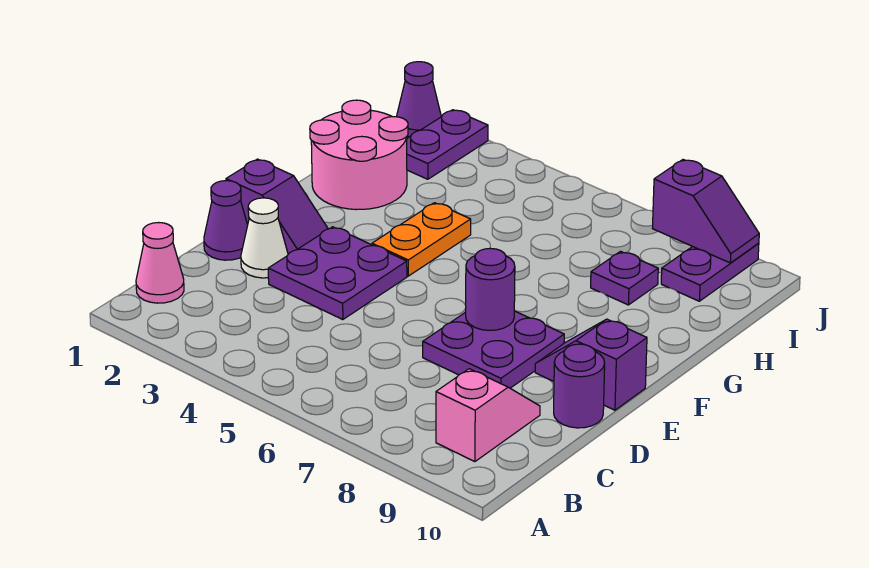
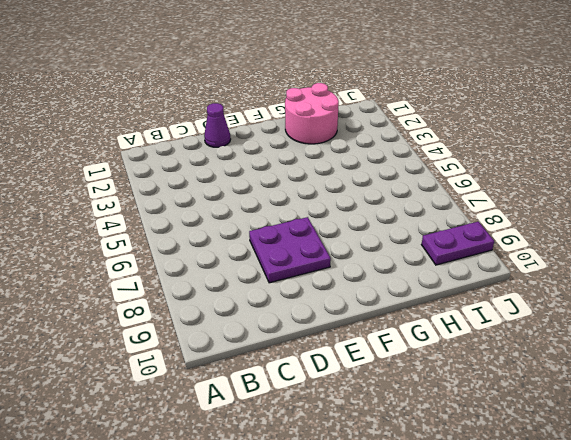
none -> pink 1x1 cone [136,223,184,303]
none -> pink 1x2 slope [436,369,540,462]
none -> white 1x1 cone [241,198,288,278]

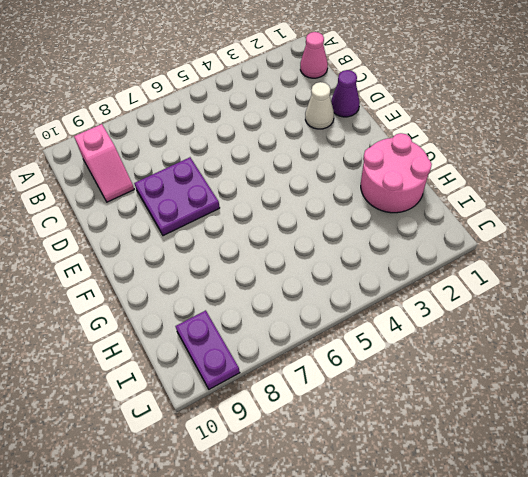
none -> purple 2x2 plate [268,227,407,320]
none -> purple 1x1 round brick [554,344,605,428]
none -> purple 1x2 slope [226,159,328,254]

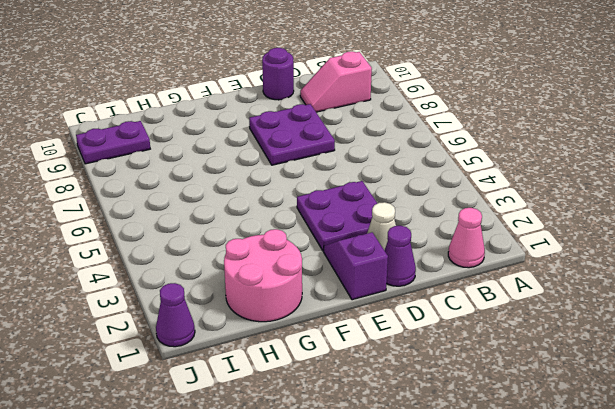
none -> purple 1x2 slope [535,319,647,410]
none -> orange 1x2 plate [372,203,471,276]
none -> purple 1x1 plate [591,251,658,305]

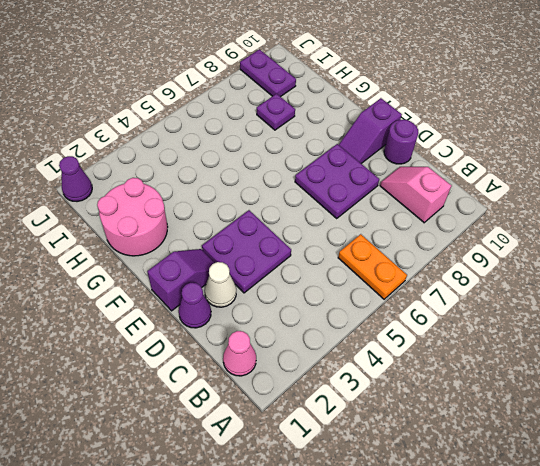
orange 1x2 plate [338,234,407,299] -> orange 1x2 plate moved to [372,203,471,276]
none -> purple 1x2 plate [407,110,488,179]
none -> purple 1x1 round brick [466,248,515,330]
none -> purple 1x2 slope [652,160,759,263]

